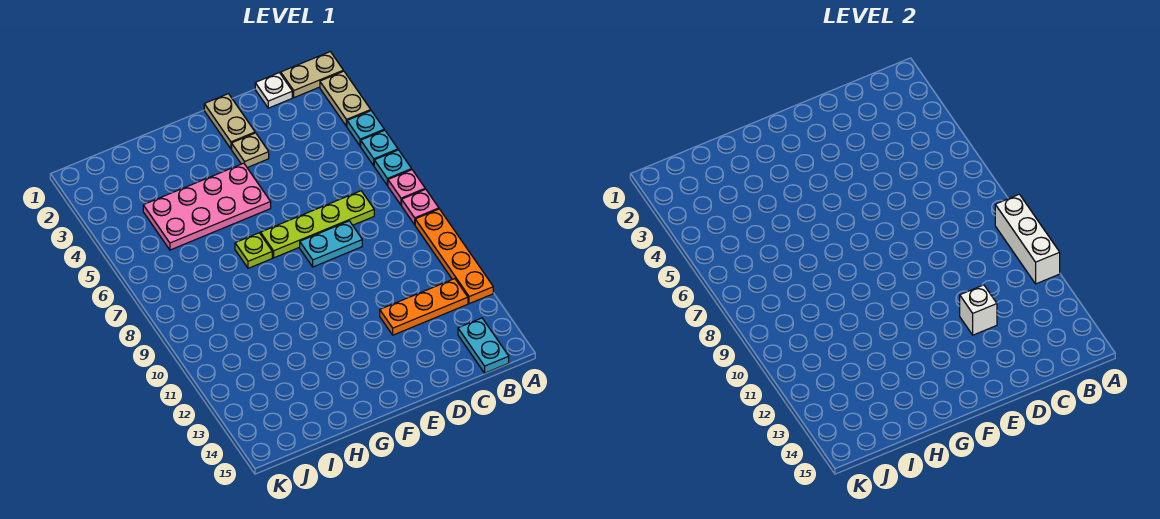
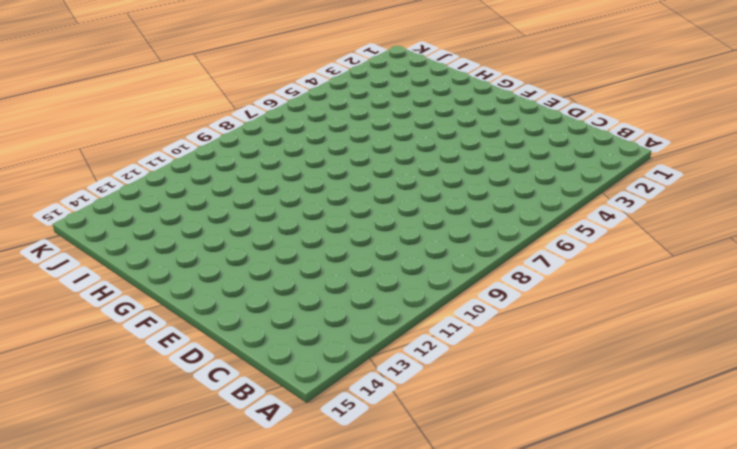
none -> tan 1x2 plate [281,52,343,98]
none -> tan 1x2 plate [320,71,371,127]
none -> cyan 1x1 plate [347,111,384,146]

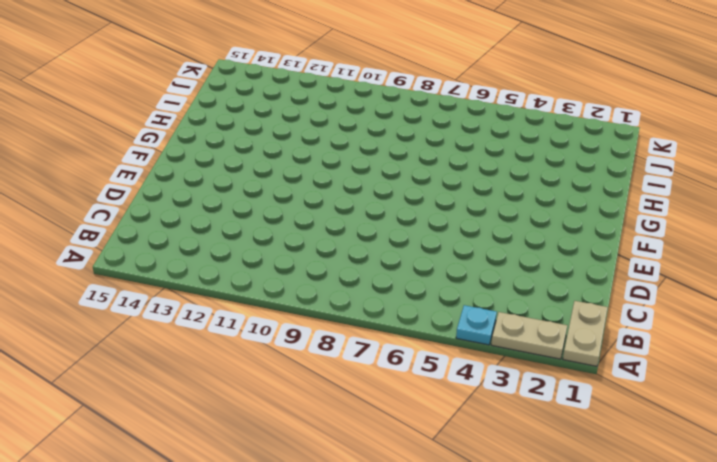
none -> cyan 1x1 plate [361,130,398,166]
none -> cyan 1x1 plate [374,150,412,186]
none -> pink 1x1 plate [388,170,425,205]

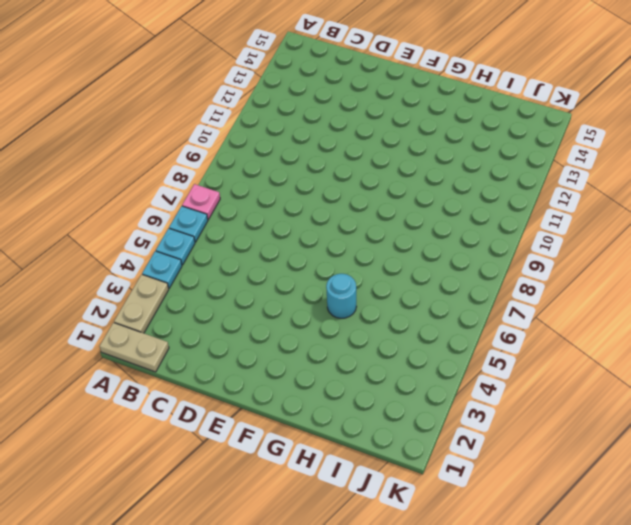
cyan 1x1 round brick [326,274,357,318] -> pink 2x4 plate [143,163,271,250]
none -> pink 1x1 plate [402,189,439,225]
none -> orange 1x4 plate [415,209,493,304]
none -> orange 1x3 plate [380,279,468,335]

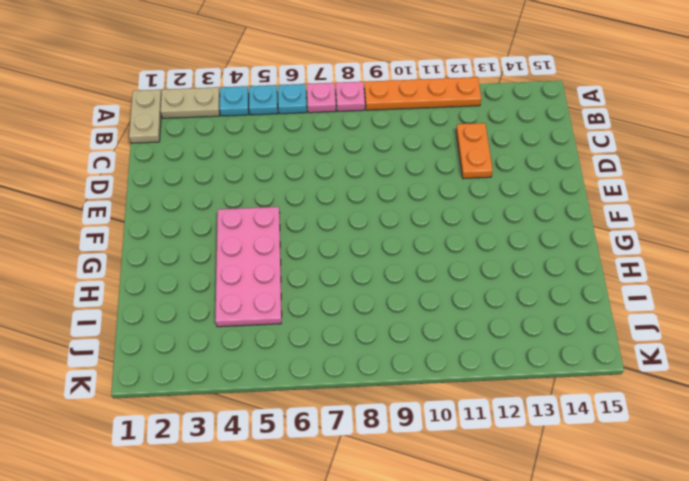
orange 1x2 plate [456,123,493,179] -> orange 1x3 plate [380,279,468,335]
none -> cyan 1x2 plate [458,318,509,373]
none -> white 1x1 plate [255,73,292,108]
none -> lime 1x4 plate [261,191,374,258]

